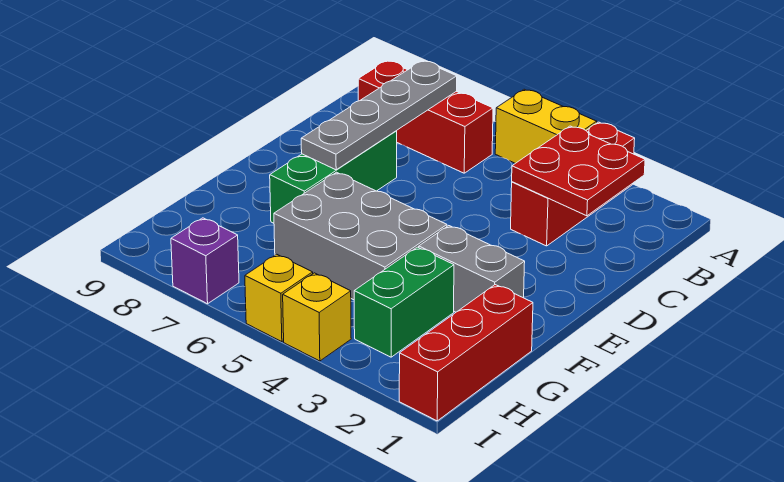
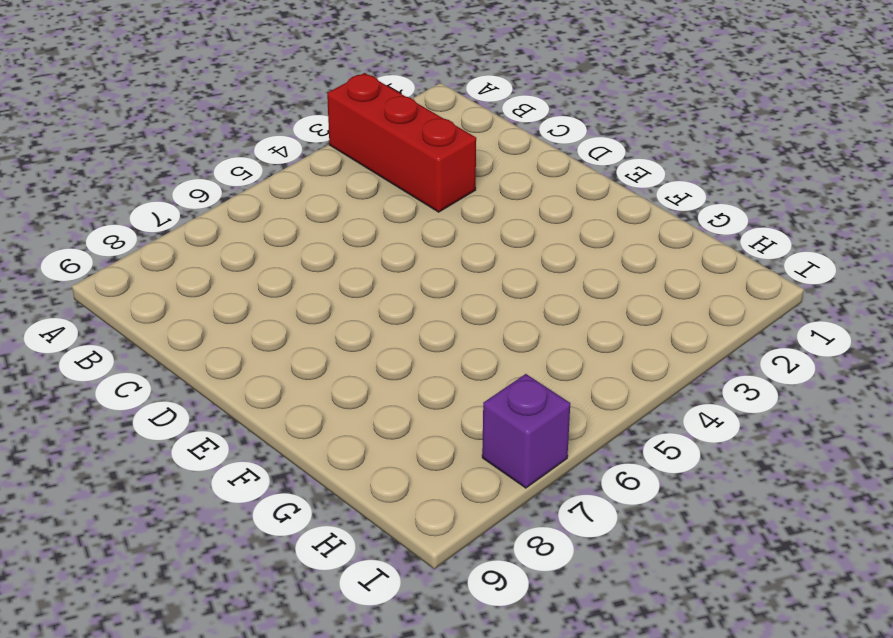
none -> yellow 1x2 brick [495,89,597,163]
none -> red 1x3 brick [358,61,493,173]
none -> green 1x3 brick [270,131,397,223]

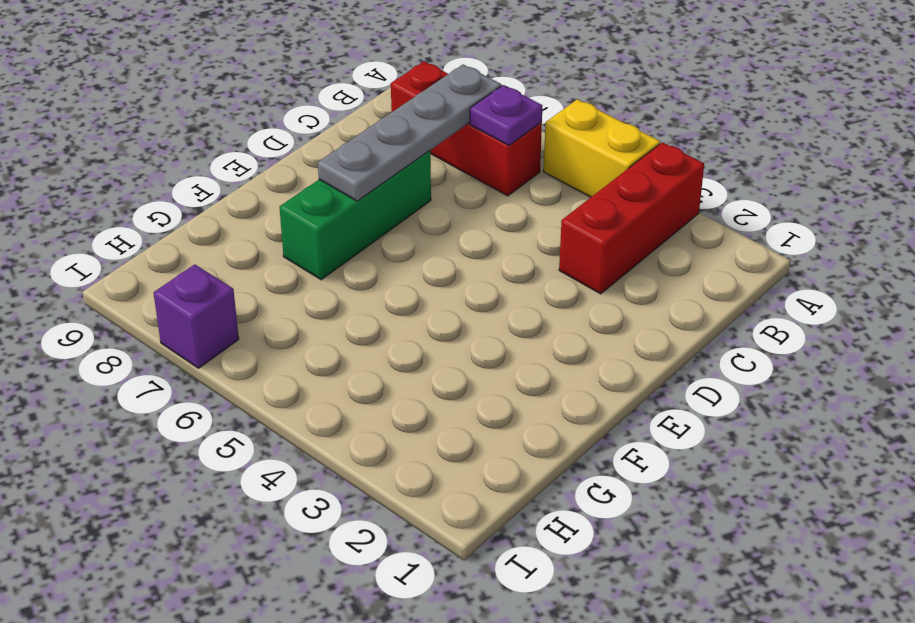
purple 1x1 plate [470,85,542,145] -> none
none -> grey 1x2 brick [419,226,525,312]
none -> grey 2x3 brick [274,172,447,300]
none -> red 1x3 brick [399,285,533,421]

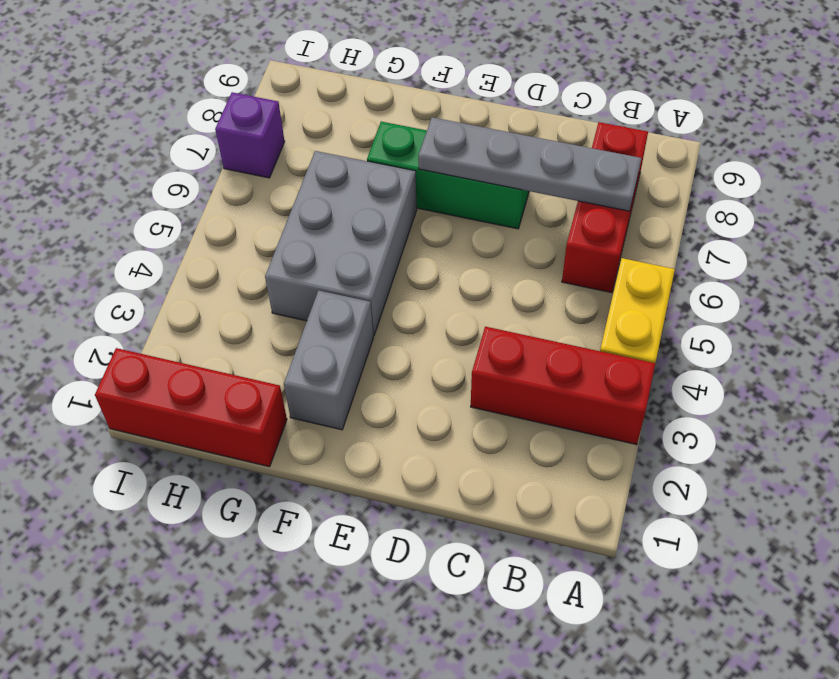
none -> green 1x2 brick [354,247,454,357]
none -> yellow 1x1 brick [283,273,351,361]
none -> yellow 1x1 brick [245,254,313,342]

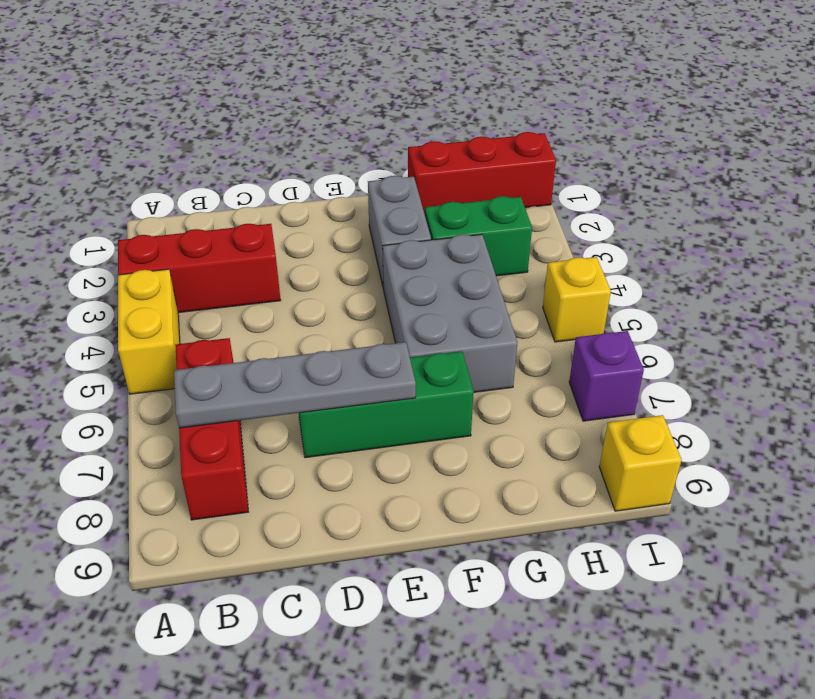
yellow 1x1 brick [599,415,681,511] -> yellow 1x1 brick moved to [283,273,351,361]
none -> red 2x2 plate [512,126,645,216]

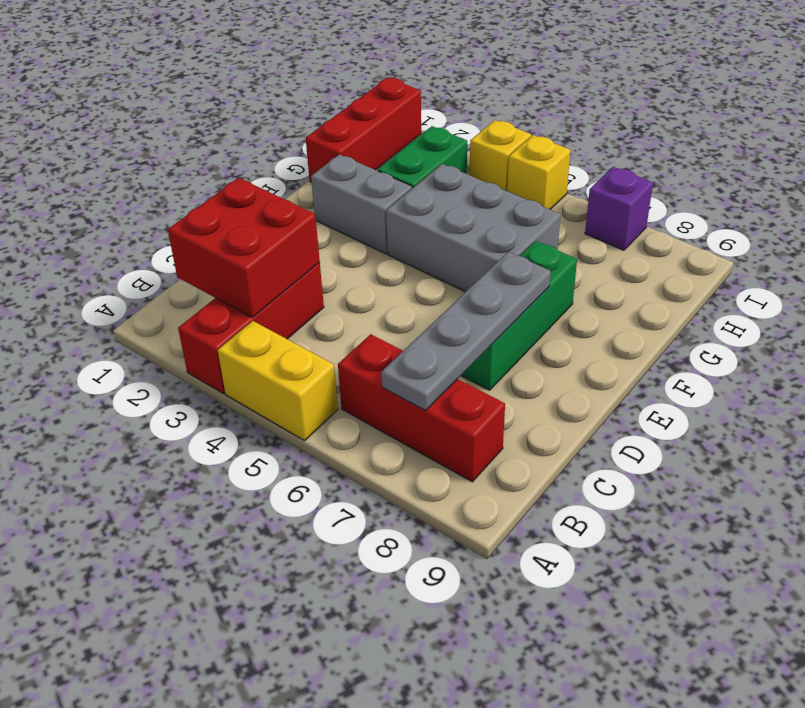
red 2x2 brick [168,178,320,317] -> red 2x2 plate [512,126,645,216]

